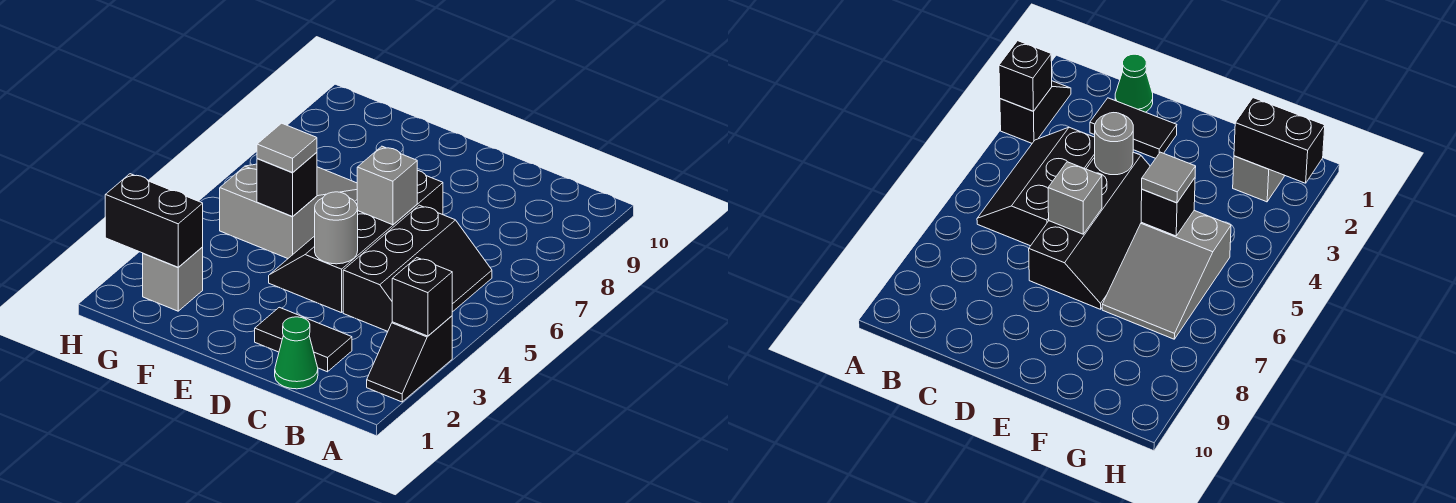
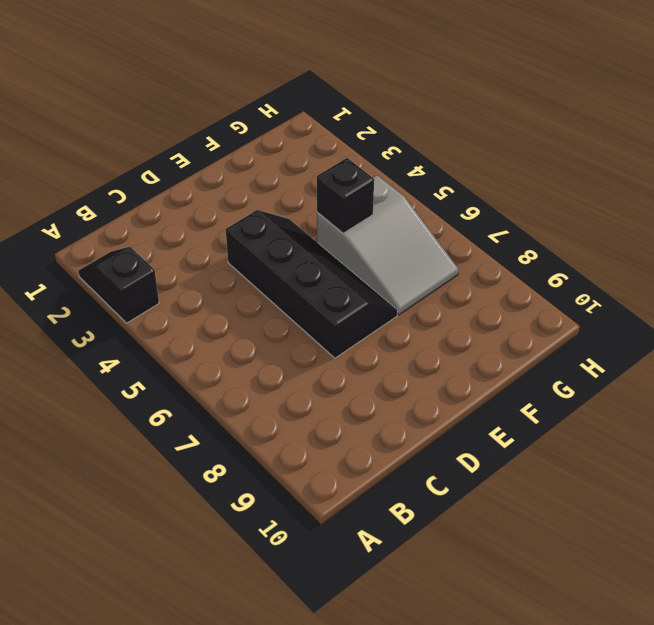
none -> black 2x3 slope [343,205,492,331]
none -> green 1x1 cone [275,317,318,389]
none -> black 1x2 tile [255,307,352,372]

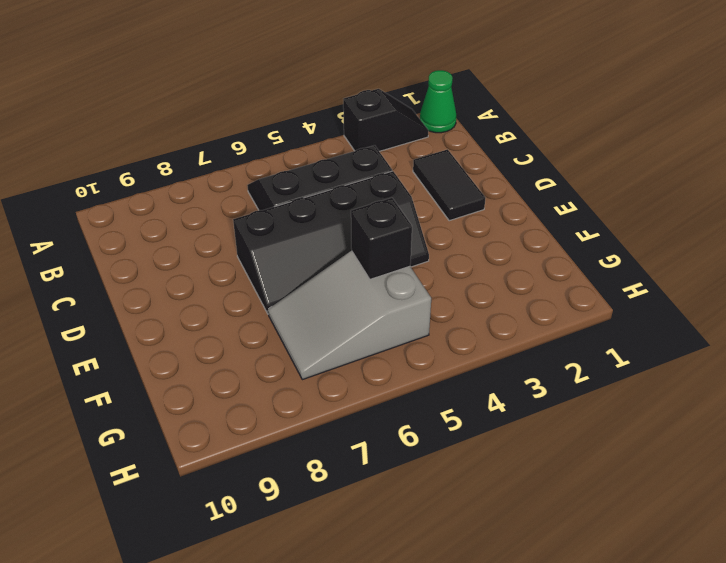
green 1x1 cone [420,70,456,133] -> green 1x1 cone moved to [275,317,318,389]
none -> grey 1x1 brick [143,247,203,311]
none -> black 1x1 brick [392,258,452,336]
none -> grey 1x1 round brick [315,192,358,264]

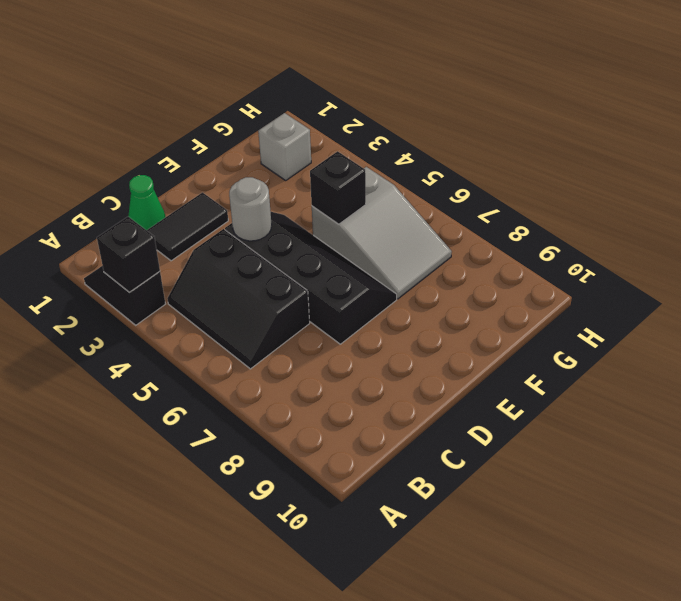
none -> grey 1x1 brick [357,146,417,225]
none -> black 1x2 brick [105,174,203,267]
none -> grey 1x1 tile [257,123,317,173]

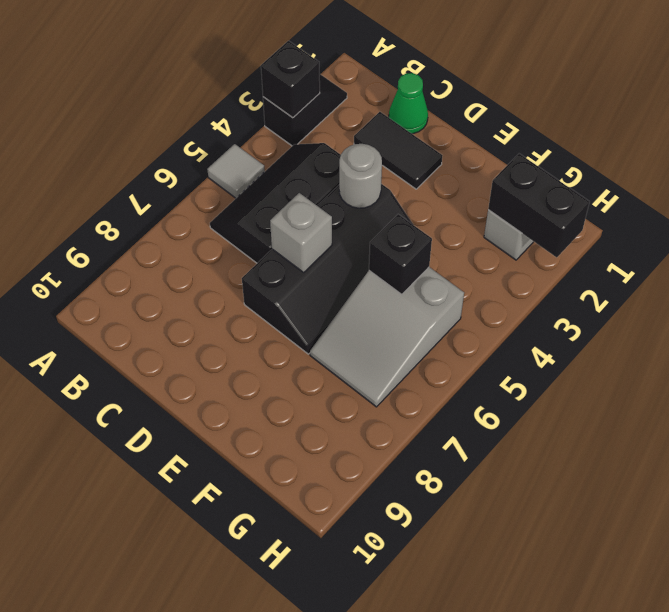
grey 1x1 tile [207,144,265,198] -> grey 1x1 tile moved to [257,123,317,173]

